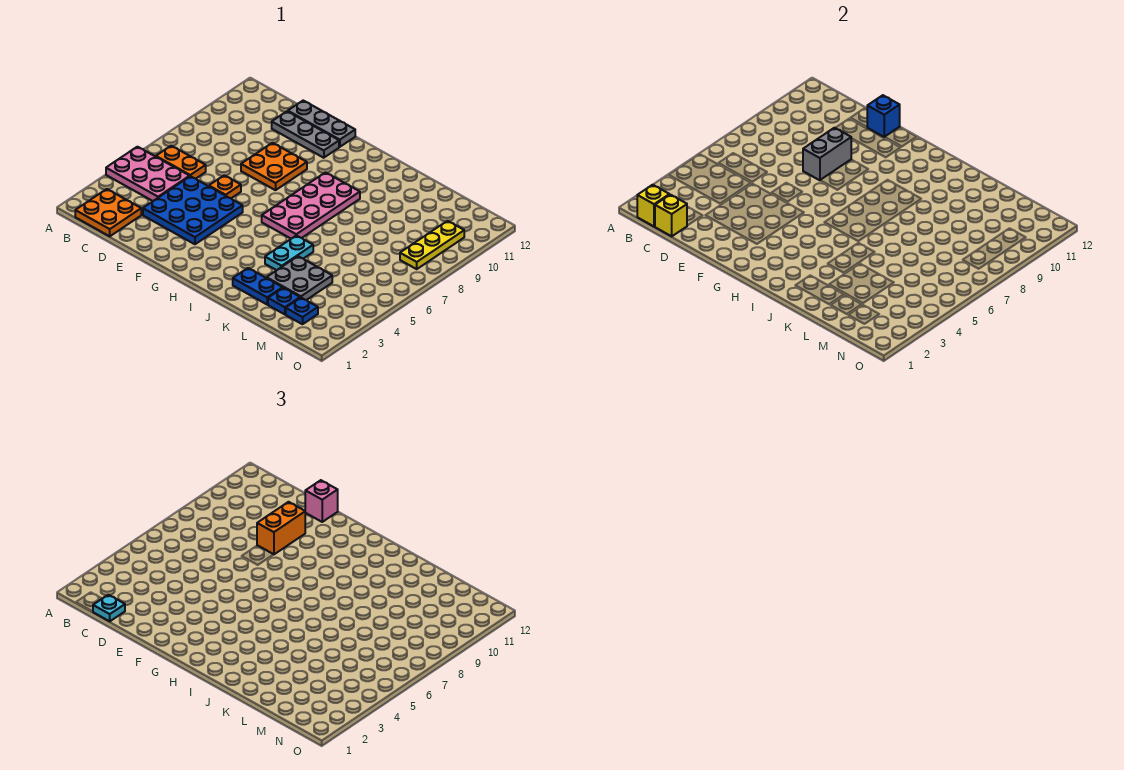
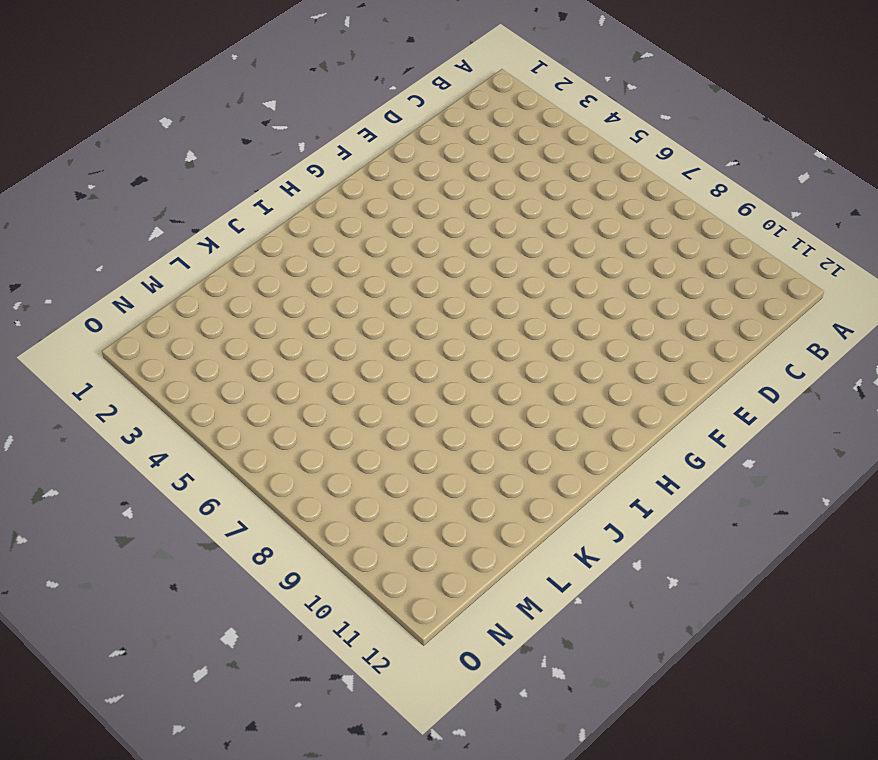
none -> pink 2x3 plate [106,147,190,201]
none -> orange 2x2 plate [75,189,141,236]
none -> orange 1x2 plate [156,146,206,179]

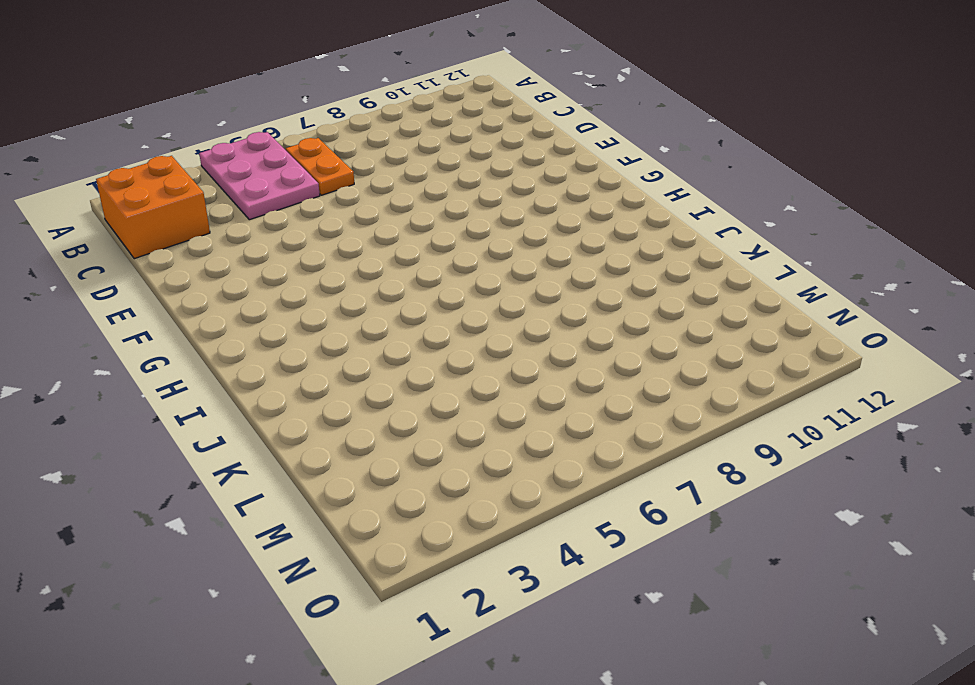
orange 2x2 brick [96,156,210,259] -> orange 2x2 plate [75,189,141,236]
none -> blue 3x3 plate [143,176,243,244]
none -> grey 1x3 plate [272,111,339,158]
none -> grey 1x3 plate [288,101,355,147]

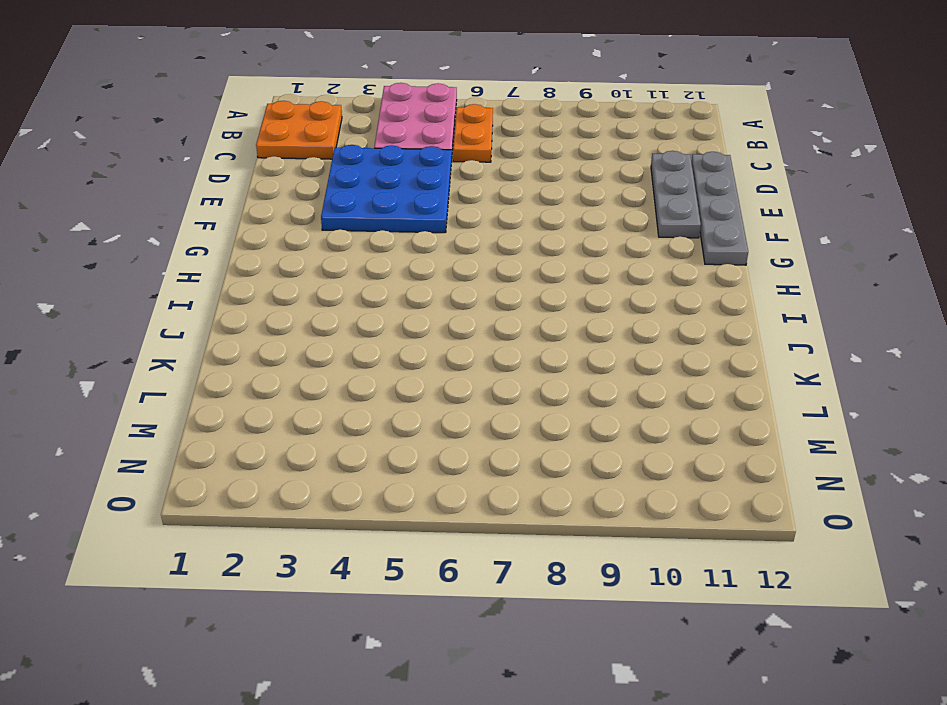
grey 1x4 plate [691,152,748,265] -> grey 1x3 plate [288,101,355,147]
none -> orange 1x1 plate [209,175,241,198]
none -> orange 2x2 plate [241,143,307,190]
none -> pink 2x4 plate [262,173,360,239]

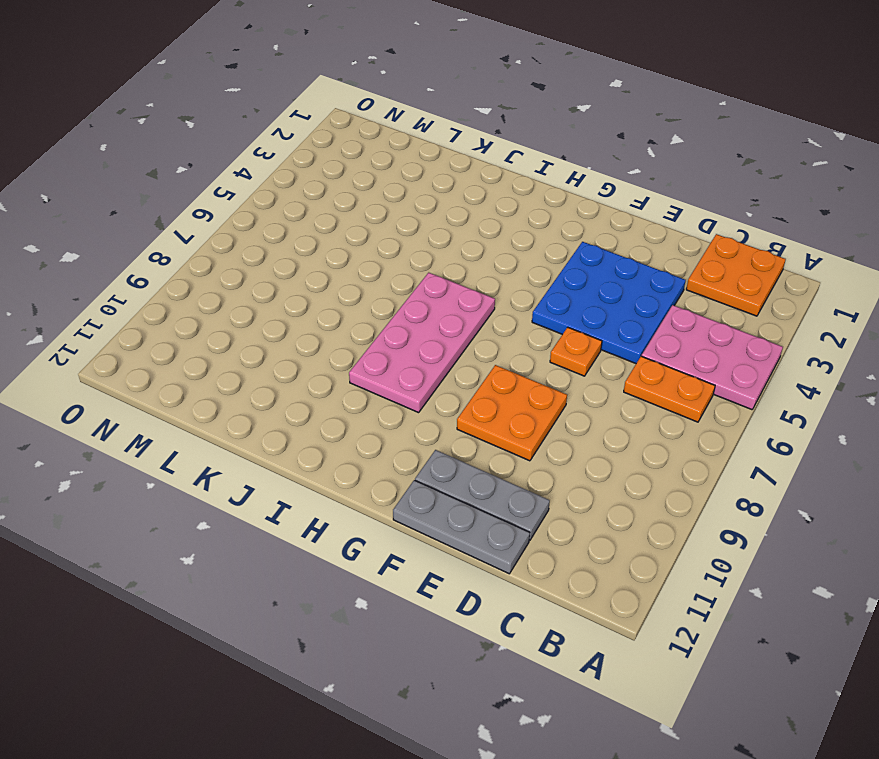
none -> blue 1x2 plate [233,268,283,304]
none -> cyan 1x2 plate [265,235,313,270]
none -> grey 2x2 plate [267,256,332,300]

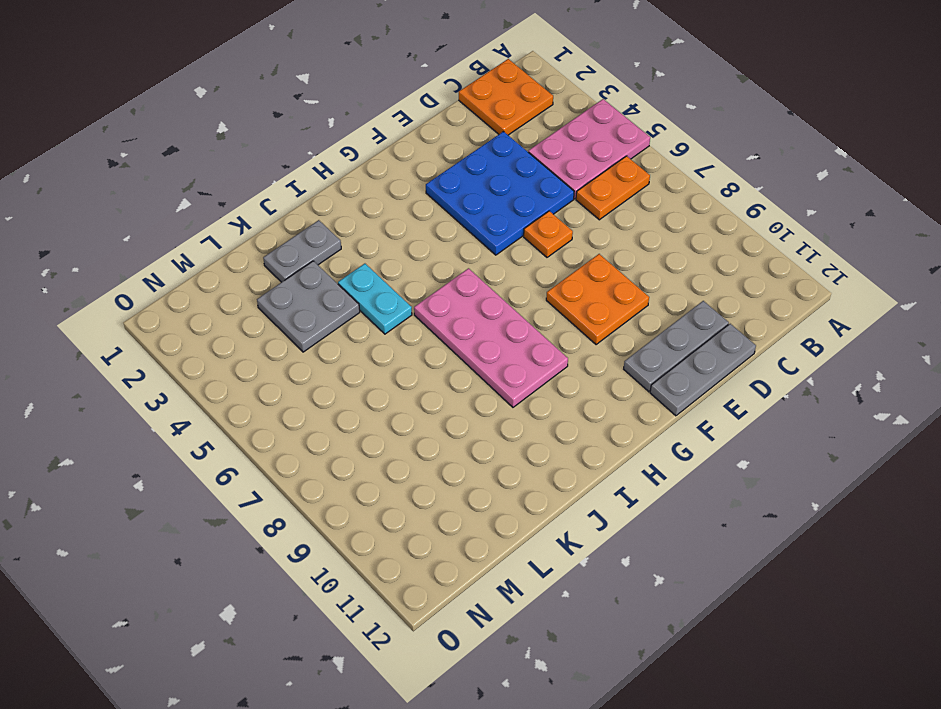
grey 1x2 plate [263,220,341,282] -> blue 1x2 plate [233,268,283,304]
none -> blue 1x1 plate [268,288,300,314]
none -> blue 1x1 plate [286,298,318,324]
none -> yellow 1x3 plate [400,221,464,269]

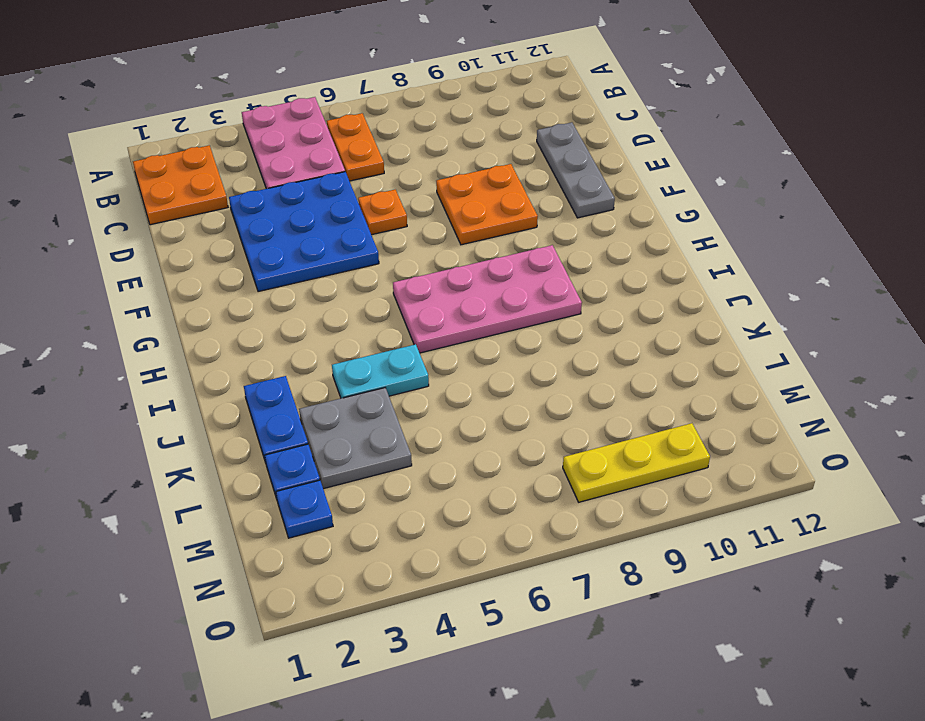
none -> grey 1x3 plate [288,101,355,147]
none -> yellow 1x1 brick [637,185,669,226]
none -> yellow 1x1 brick [655,195,687,236]

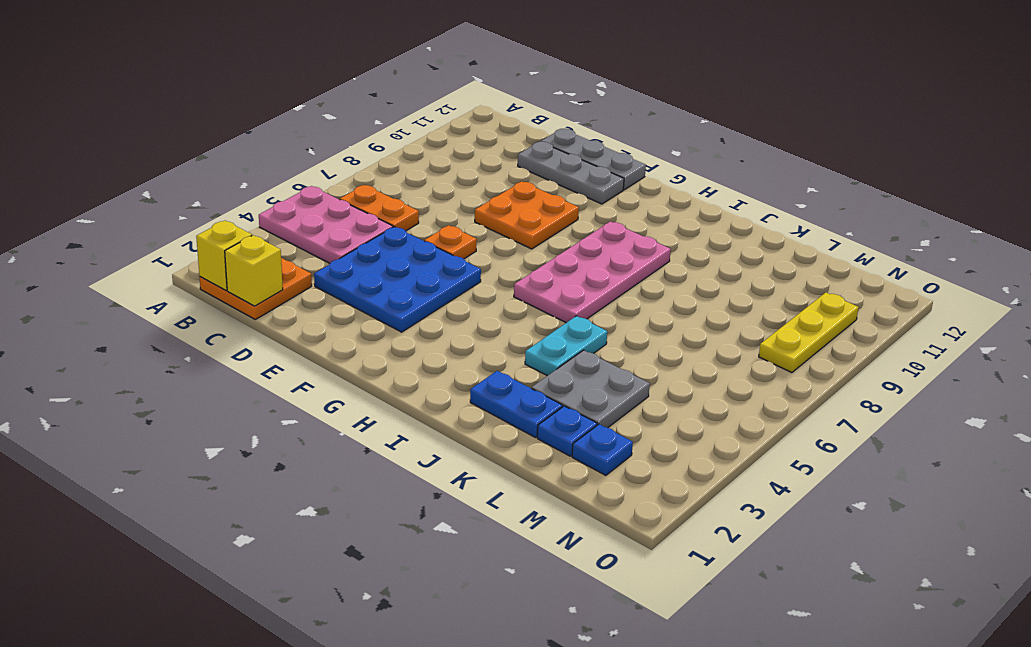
none -> grey 1x2 brick [803,128,851,180]
none -> blue 1x1 brick [867,95,900,137]
none -> cyan 1x1 plate [93,595,125,621]

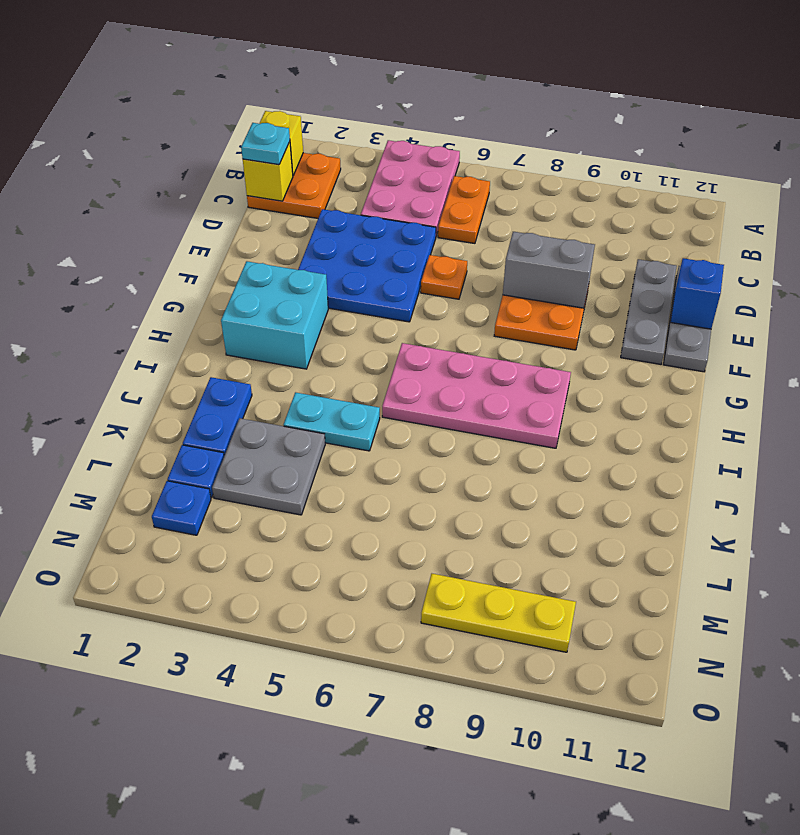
cyan 2x2 brick [221,261,328,369] -> none
none -> orange 1x2 brick [257,502,305,555]
none -> pink 1x1 brick [305,480,338,522]

